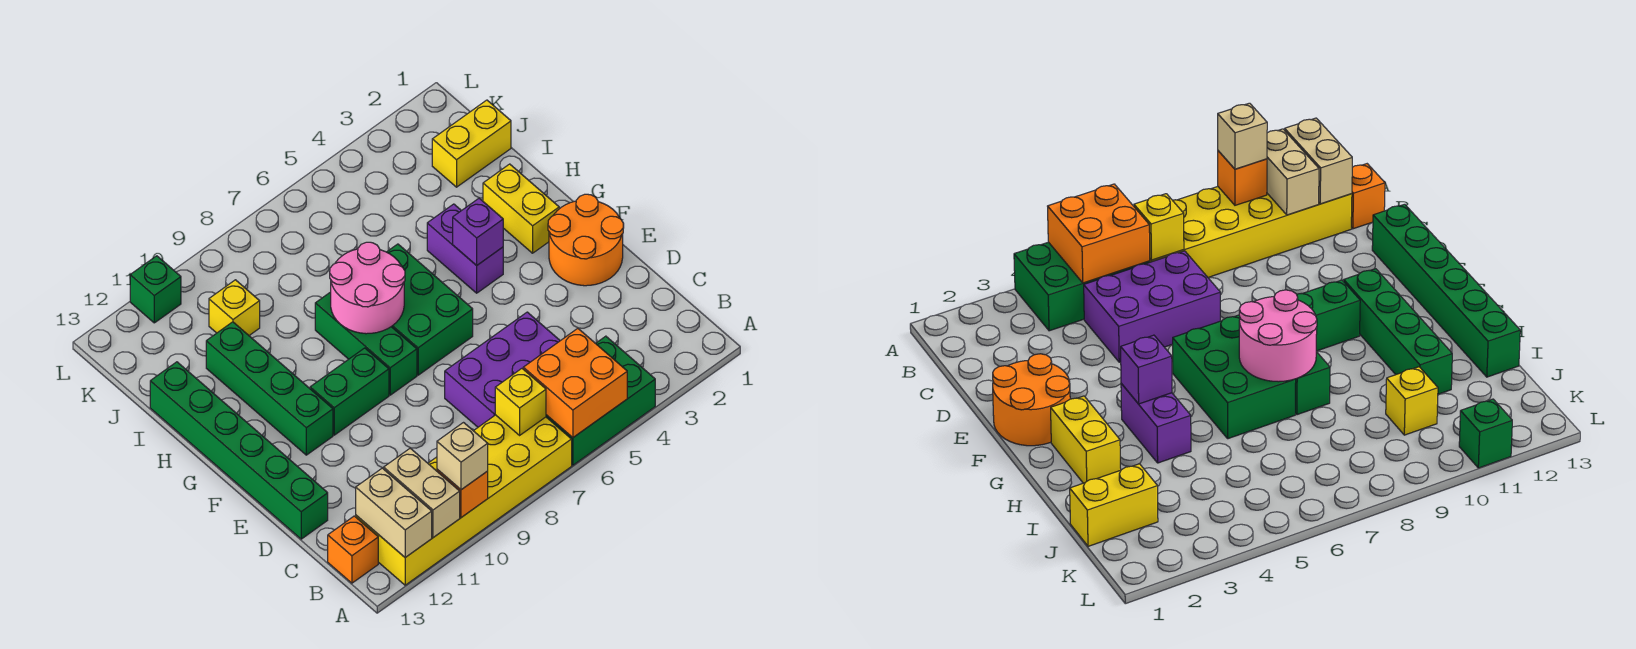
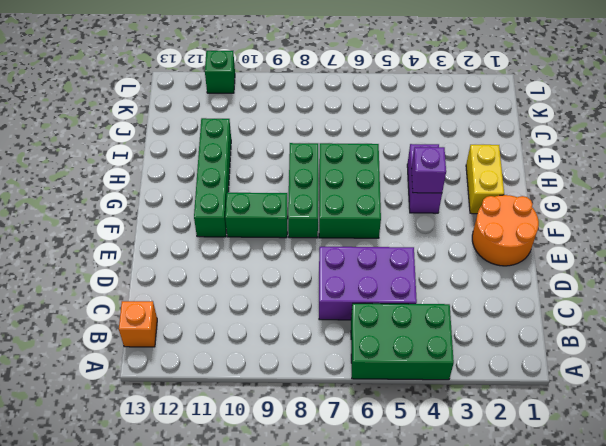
none -> yellow 2x6 brick [356,415,572,585]
none -> green 1x6 brick [150,362,328,539]
none -> yellow 1x2 brick [432,100,511,187]

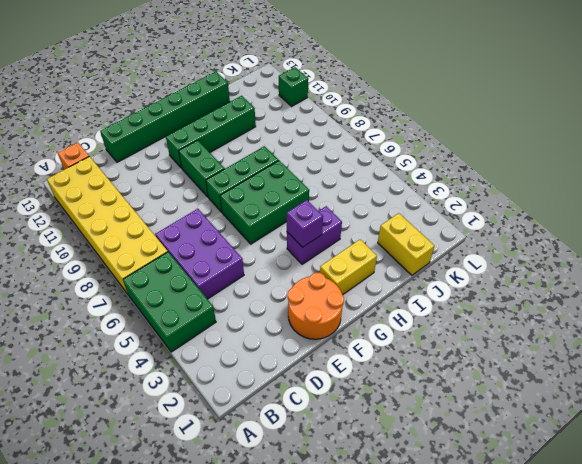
none -> yellow 1x1 brick [209,280,260,335]
none -> orange 2x2 brick [523,328,627,438]
none -> orange 1x1 brick [437,469,488,517]

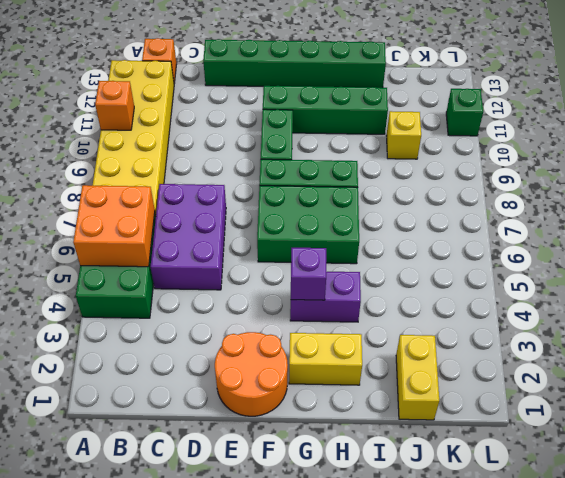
none -> tan 1x2 brick [384,448,460,537]
none -> tan 1x2 brick [356,468,432,557]
none -> yellow 1x1 brick [495,369,546,435]

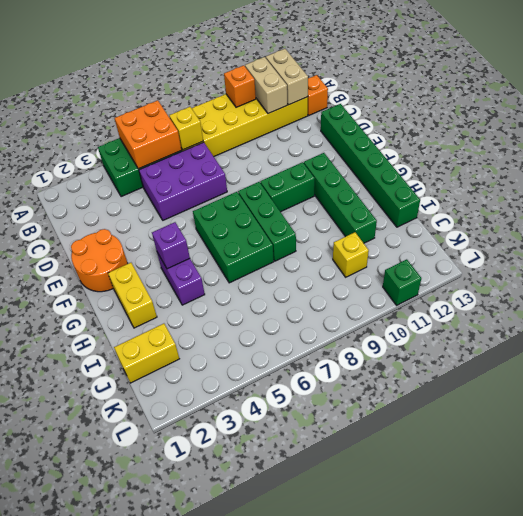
none -> pink 2x2 round brick [330,242,405,334]
none -> tan 1x1 brick [437,423,488,490]

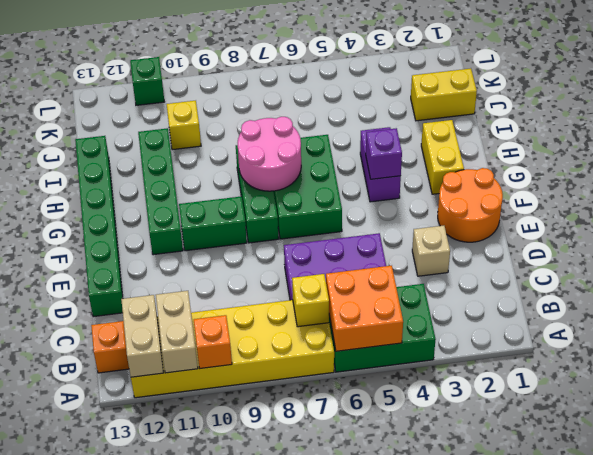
tan 1x1 brick [412,226,450,276] -> tan 1x1 brick moved to [437,423,488,490]

